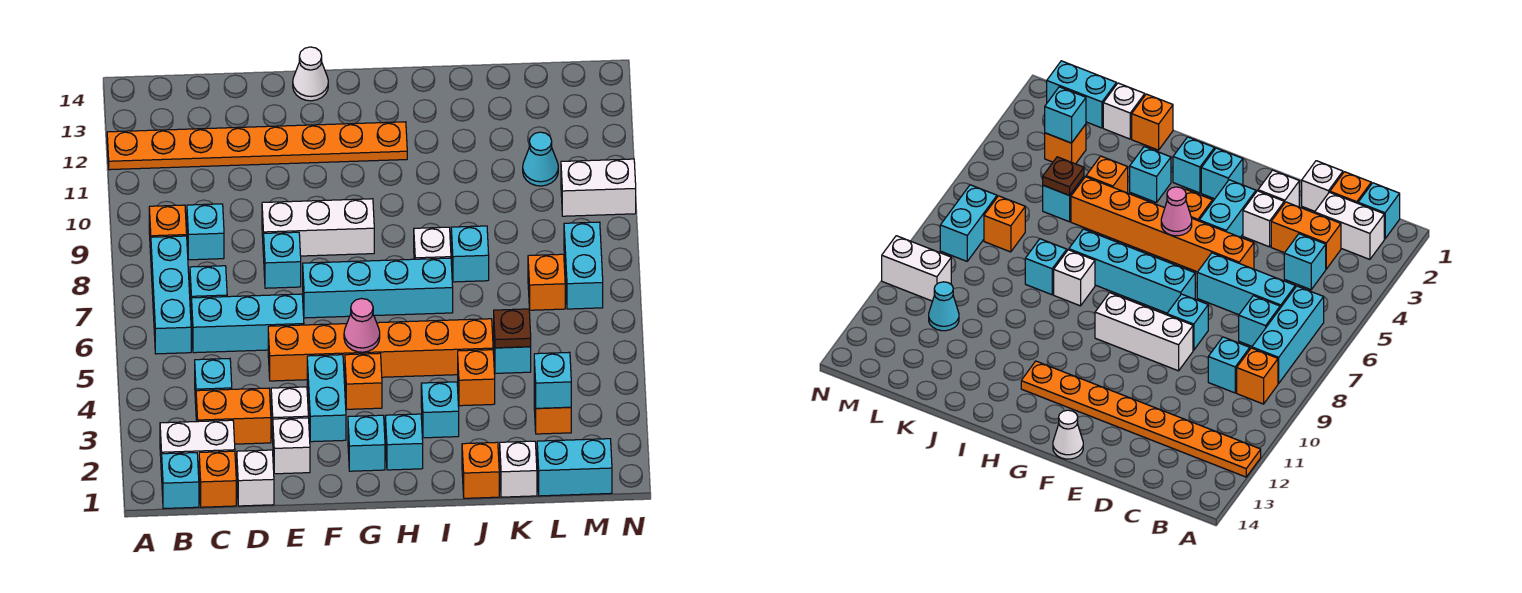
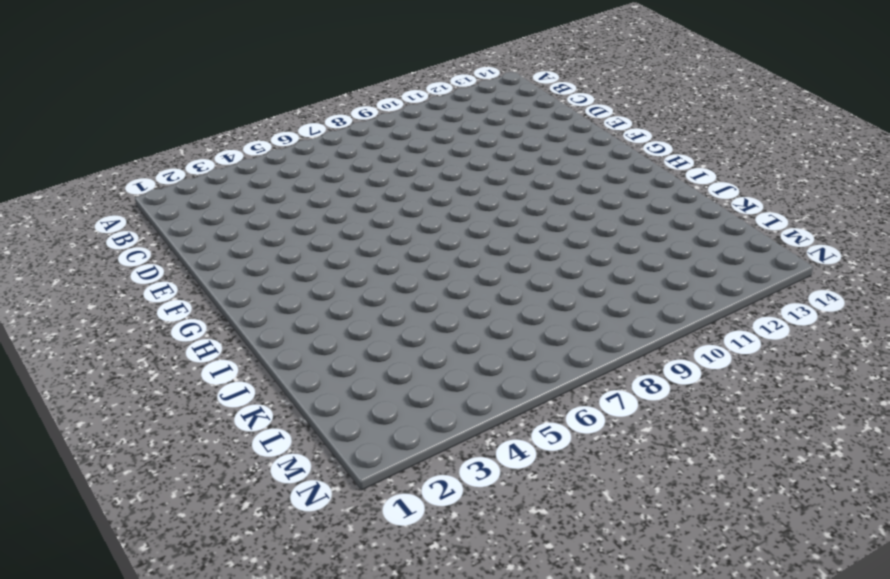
none -> orange 1x8 plate [107,122,407,170]
none -> cyan 1x1 brick [162,453,199,509]
none -> white 1x2 brick [160,420,235,476]
none -> cyan 1x3 brick [151,236,191,354]

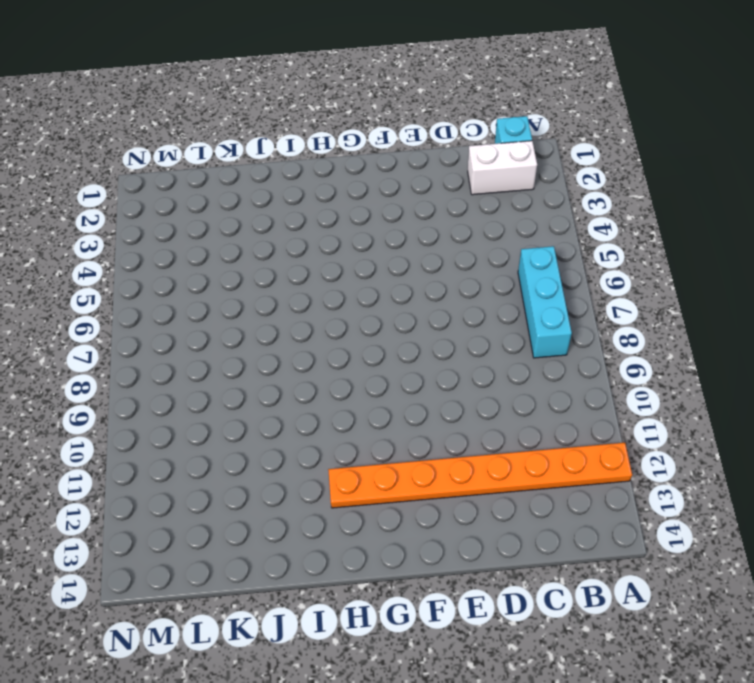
none -> orange 1x1 brick [149,205,187,254]
none -> orange 1x1 brick [199,451,236,507]
none -> orange 1x2 brick [196,388,271,444]
none -> cyan 1x1 brick [195,359,232,403]

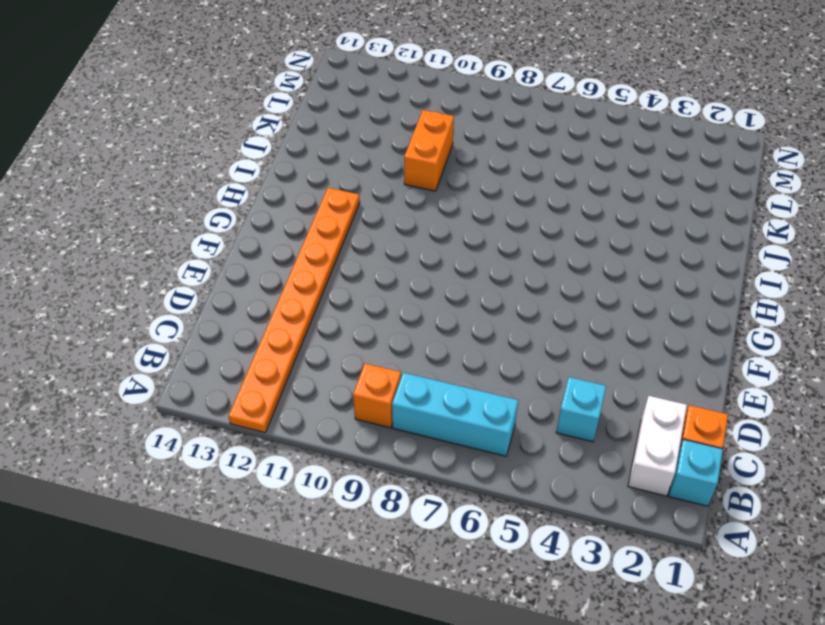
orange 1x2 brick [404,110,454,191] -> orange 1x2 brick moved to [196,388,271,444]
none -> cyan 1x3 brick [192,294,304,353]
none -> cyan 1x1 brick [190,266,227,321]
none -> cyan 1x1 brick [187,204,224,260]
none -> white 1x1 brick [237,450,274,506]

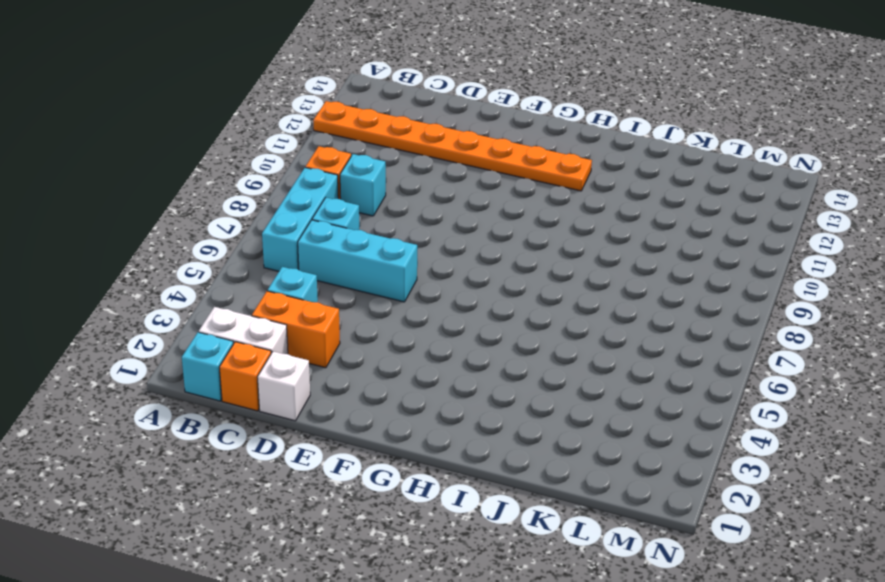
none -> white 1x1 brick [273,418,310,474]
none -> white 1x1 brick [271,387,308,438]
none -> orange 1x6 brick [268,319,493,381]
none -> cyan 1x1 brick [264,232,301,288]

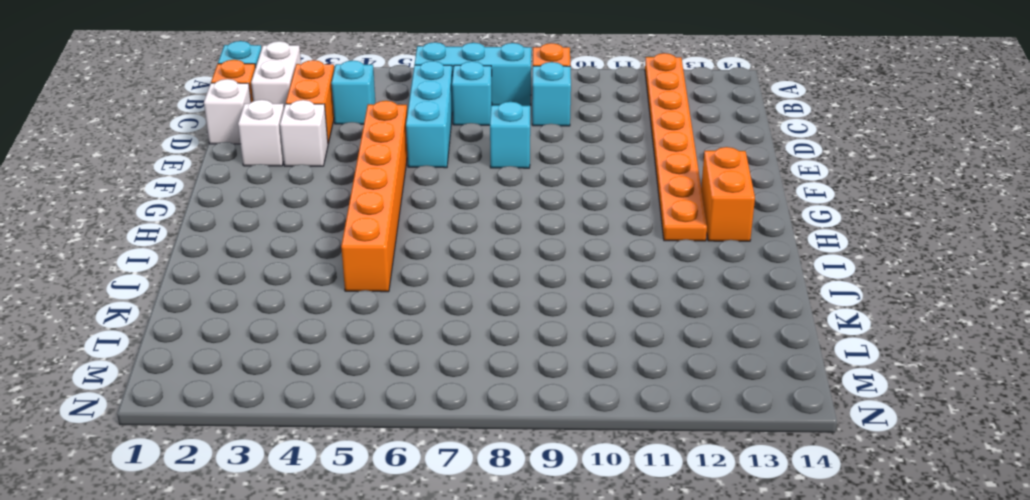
orange 1x2 brick [701,147,755,241] -> none
none -> white 1x3 brick [262,199,374,257]
none -> cyan 1x2 brick [307,355,346,442]
none -> cyan 1x4 brick [303,258,453,318]
none -> white 1x1 cone [293,47,328,101]

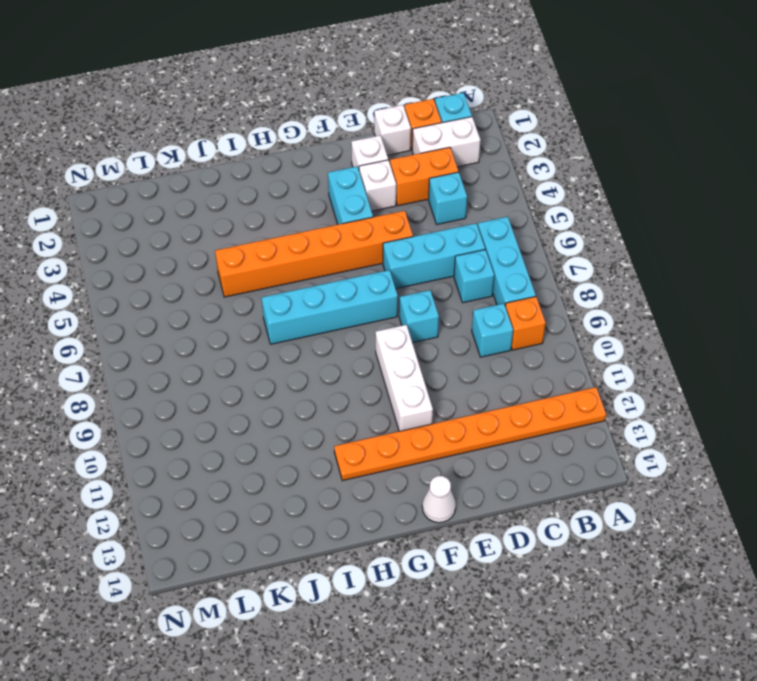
white 1x3 brick [375,325,433,431] -> white 1x3 brick turned to [262,199,374,257]
none -> cyan 1x1 brick [348,415,385,471]
none -> orange 1x1 brick [345,353,382,409]
none -> cyan 1x1 brick [385,414,423,470]
none -> cyan 1x1 brick [421,382,459,438]

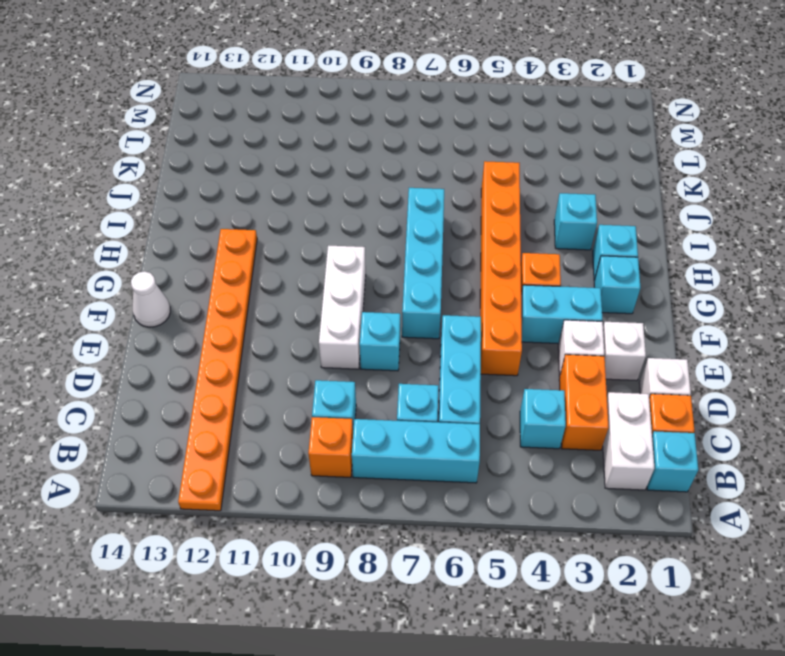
none -> white 1x1 brick [414,227,451,259]
none -> orange 1x1 brick [462,442,499,498]
none -> orange 1x1 brick [458,350,495,406]
none -> cyan 1x1 brick [451,226,489,282]

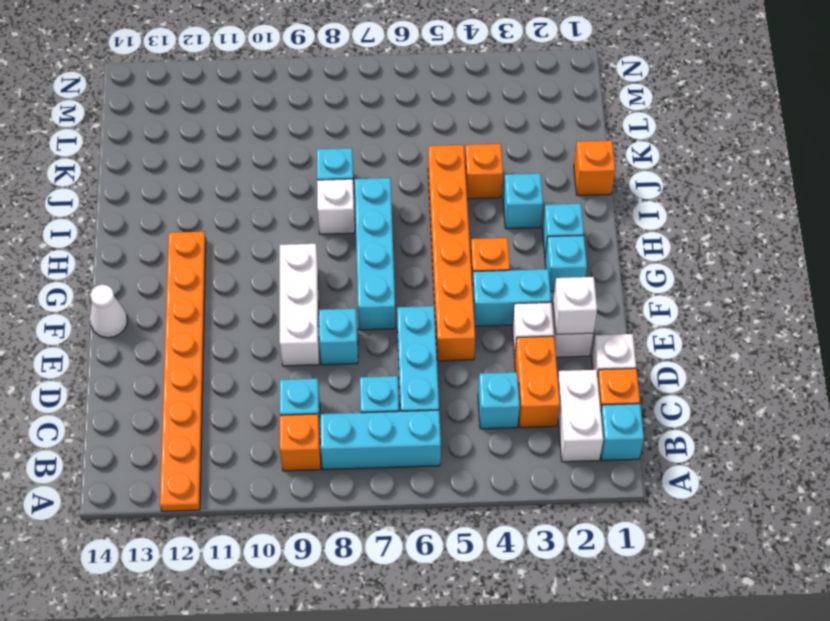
white 1x1 brick [553,277,597,334] -> white 1x1 brick moved to [500,441,537,497]
none -> cyan 1x1 brick [494,338,531,373]
none -> cyan 1x2 brick [537,439,612,496]
none -> orange 1x1 brick [534,386,571,434]
none -> orange 1x1 brick [528,254,565,310]

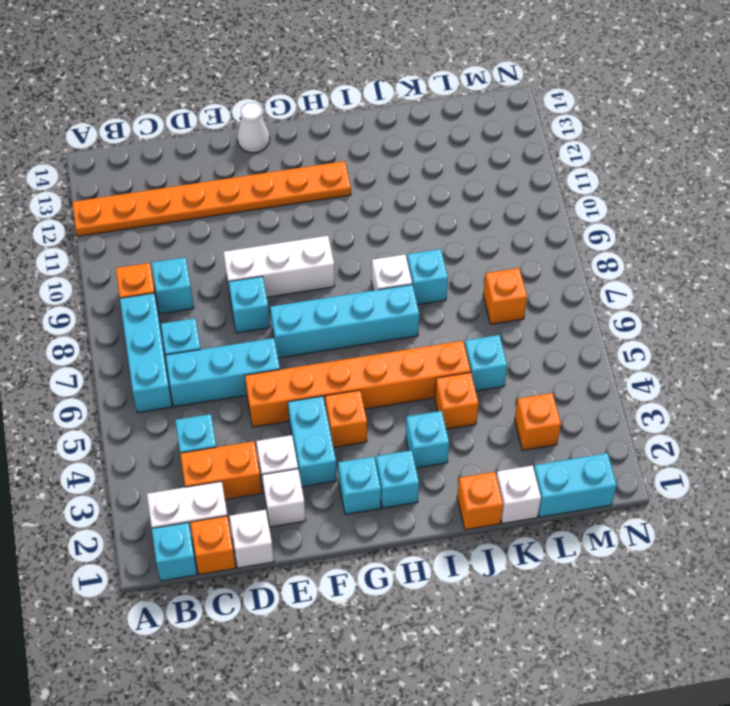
none -> cyan 1x1 cone [523,132,558,186]
none -> cyan 1x2 brick [564,222,603,309]
none -> white 1x2 brick [561,159,636,216]
none -> pink 1x1 cone [344,299,380,352]

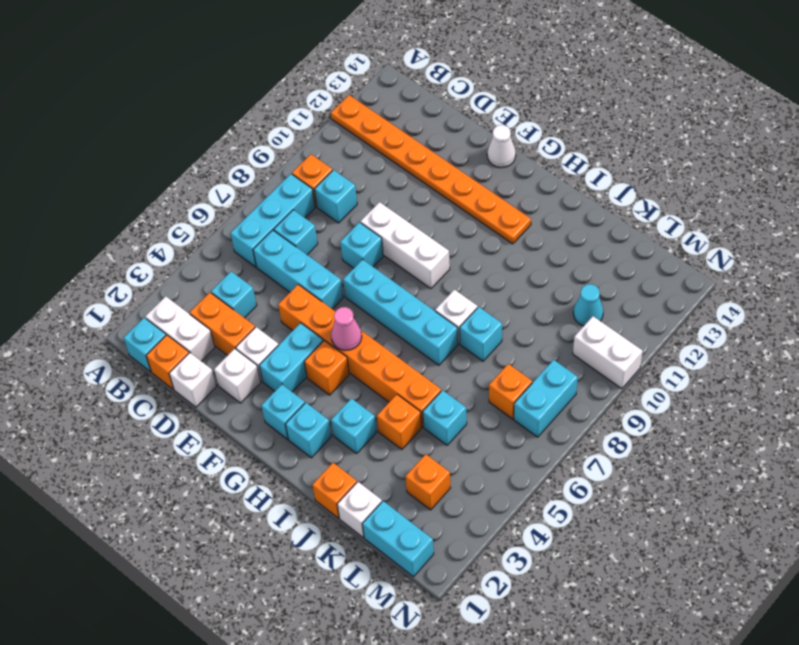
none -> brown 1x1 plate [494,309,531,348]
none -> cyan 1x1 brick [534,352,571,408]

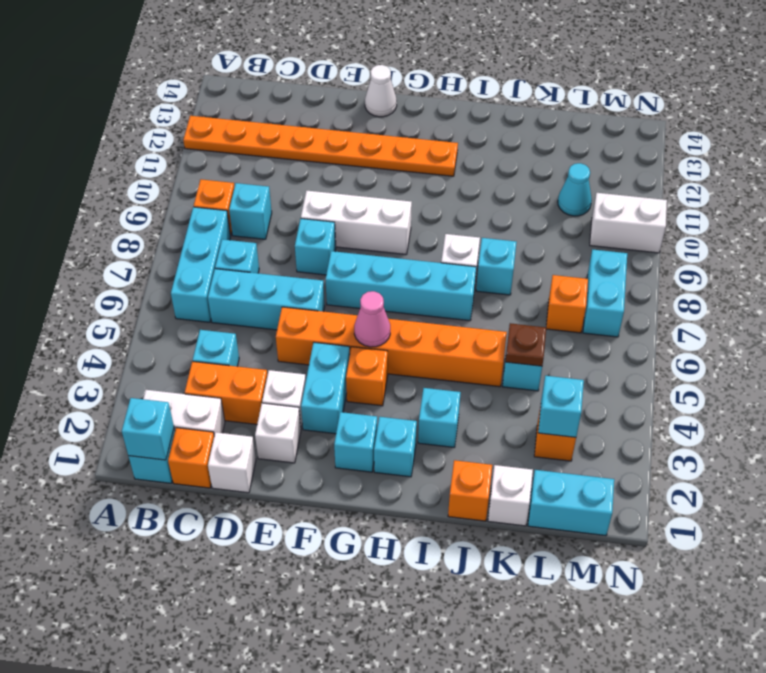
cyan 1x1 brick [122,398,174,460] -> none
none -> orange 1x1 brick [458,350,495,406]

